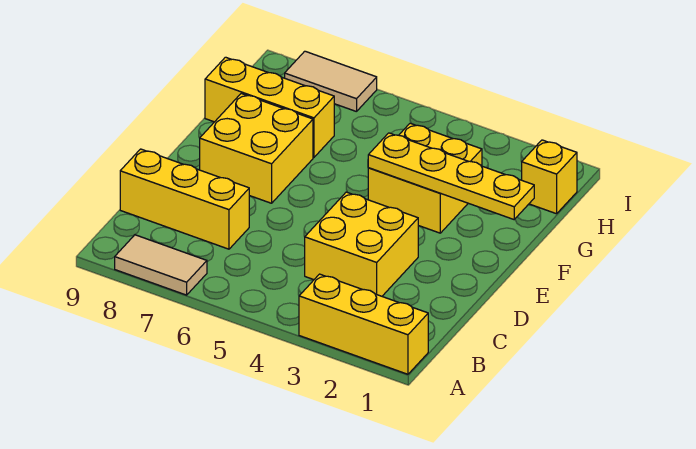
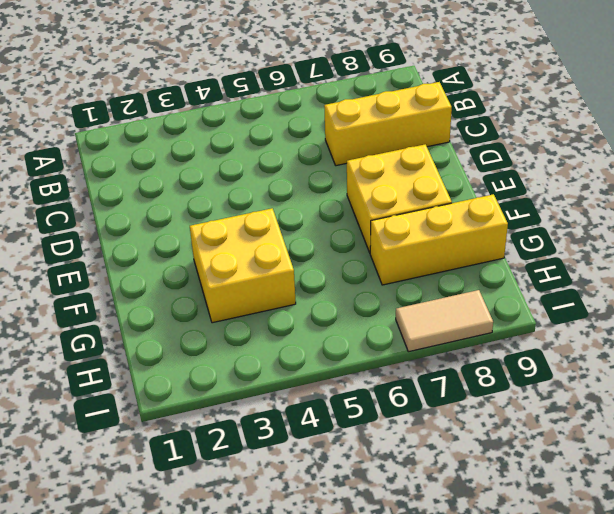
none -> yellow 1x3 brick [299,274,428,374]
none -> tan 1x2 tile [115,235,207,295]

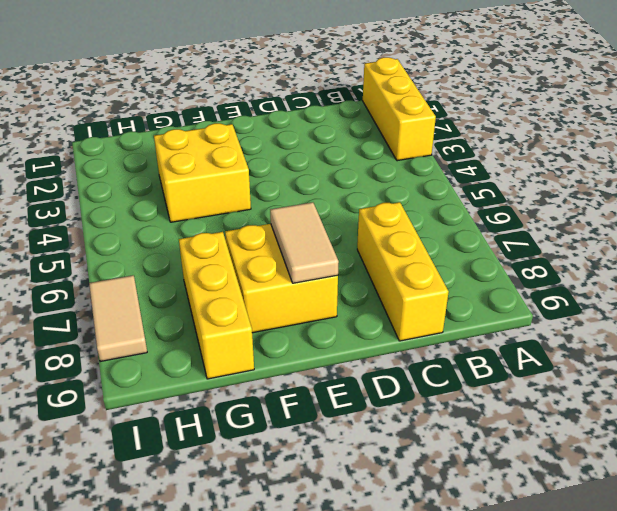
tan 1x2 tile [270,202,339,283] -> tan 1x2 tile moved to [115,235,207,295]
none -> yellow 2x2 brick [305,192,418,296]
none -> yellow 1x1 brick [522,140,577,214]

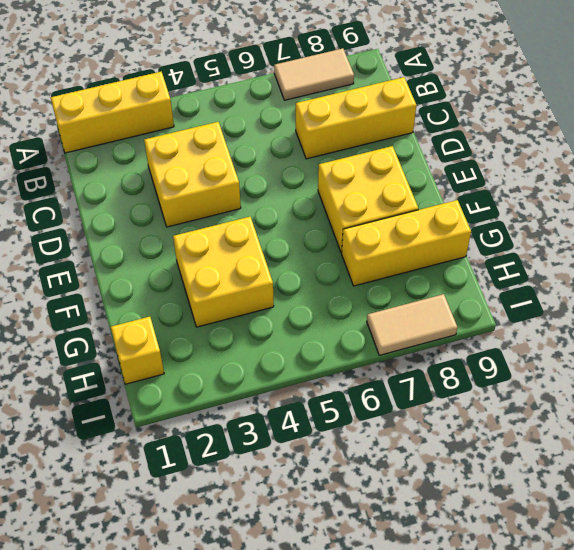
none -> yellow 1x4 plate [368,133,534,219]

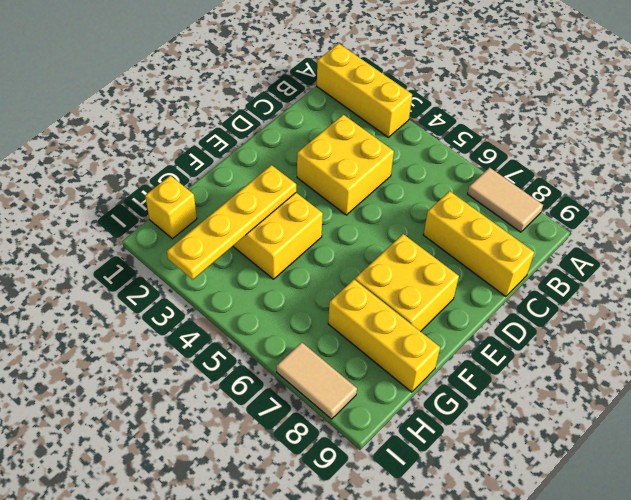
yellow 1x4 plate [167,165,296,280] -> yellow 1x4 plate turned to [368,133,534,219]

